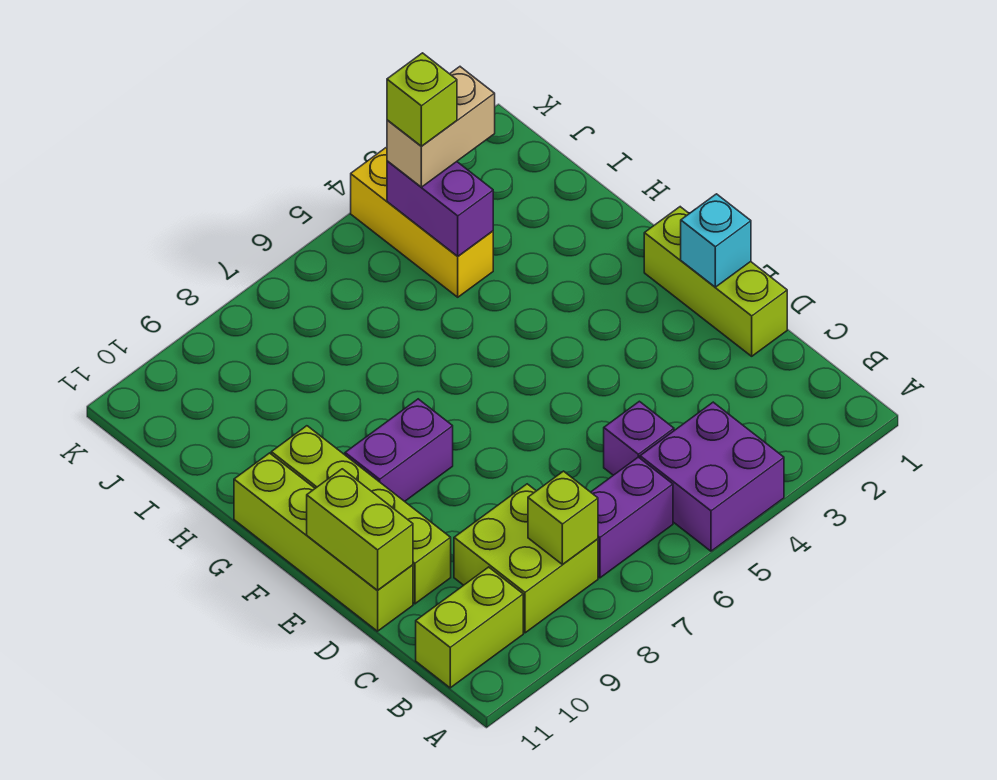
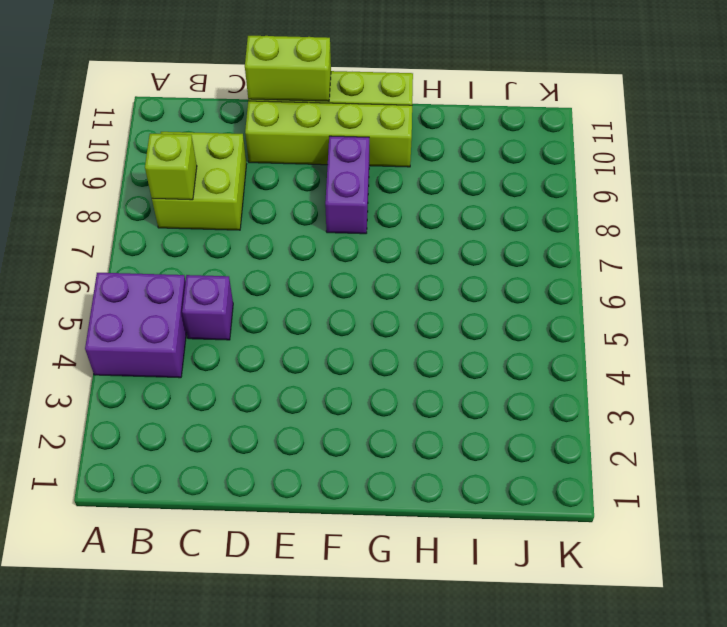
none -> purple 1x2 brick [591,457,673,578]
none -> lime 1x2 brick [416,567,523,688]
none -> lime 1x3 brick [644,207,787,356]

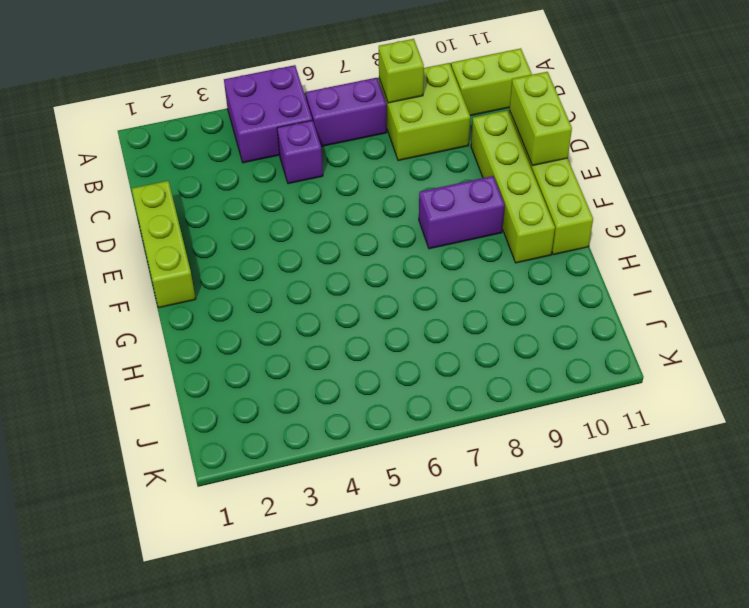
none -> yellow 1x3 brick [351,148,493,297]
none -> cyan 1x1 brick [681,194,751,287]
none -> purple 1x2 brick [387,161,493,256]

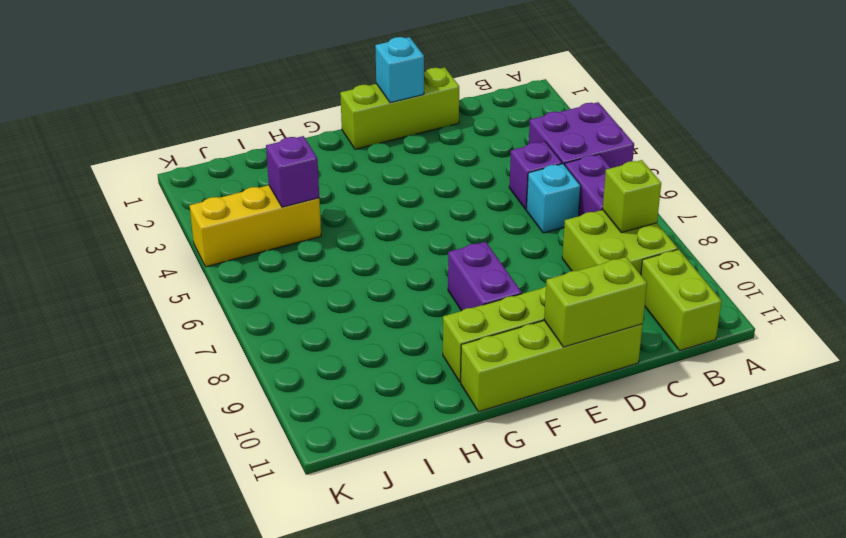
cyan 1x1 brick [526,164,581,233] -> none
purple 1x1 brick [266,136,319,207] -> purple 1x2 brick [387,161,493,256]
none -> tan 1x2 brick [387,67,495,187]
none -> lime 1x1 brick [387,53,457,146]

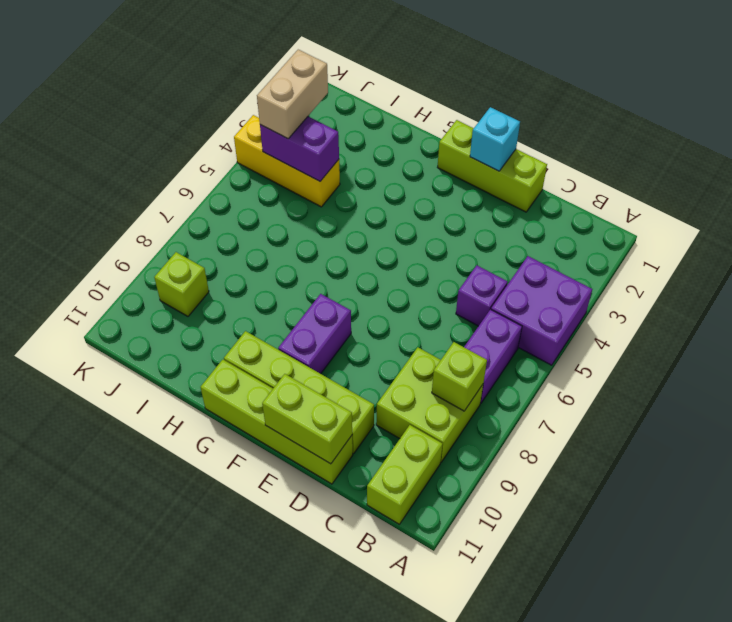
lime 1x1 brick [154,252,209,316] -> lime 1x1 brick moved to [387,53,457,146]

